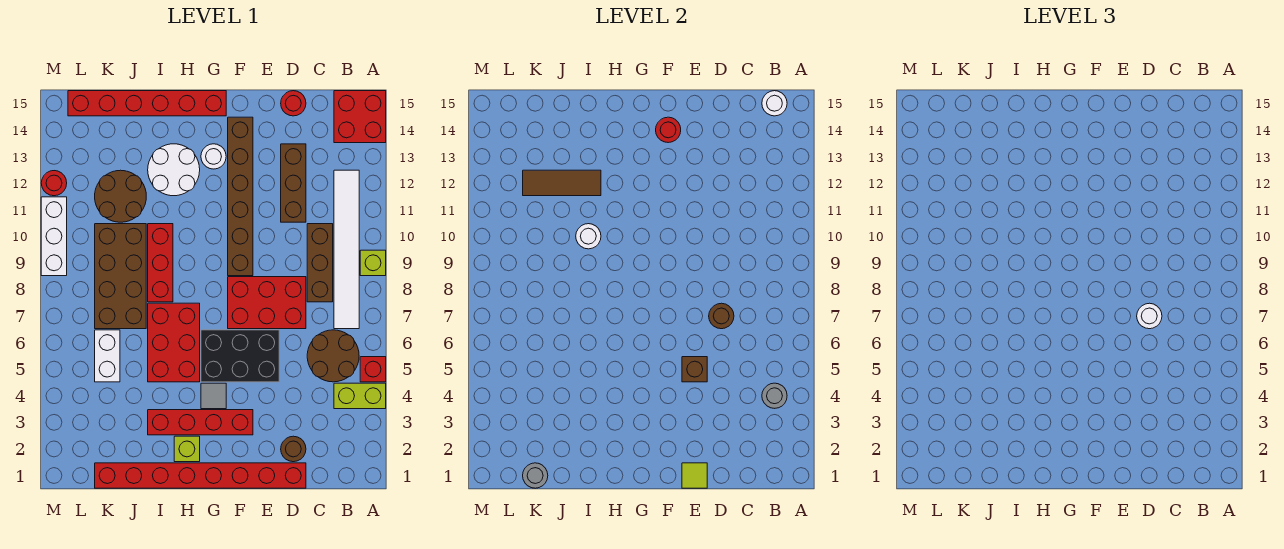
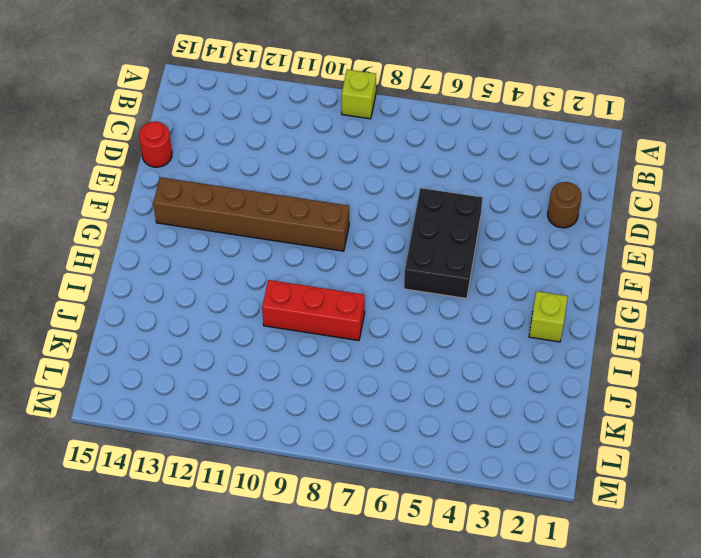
none -> lime 1x2 brick [334,383,386,409]
none -> red 1x1 brick [360,357,386,382]
none -> red 2x2 brick [334,91,386,143]
none -> brown 2x2 round brick [307,330,359,382]

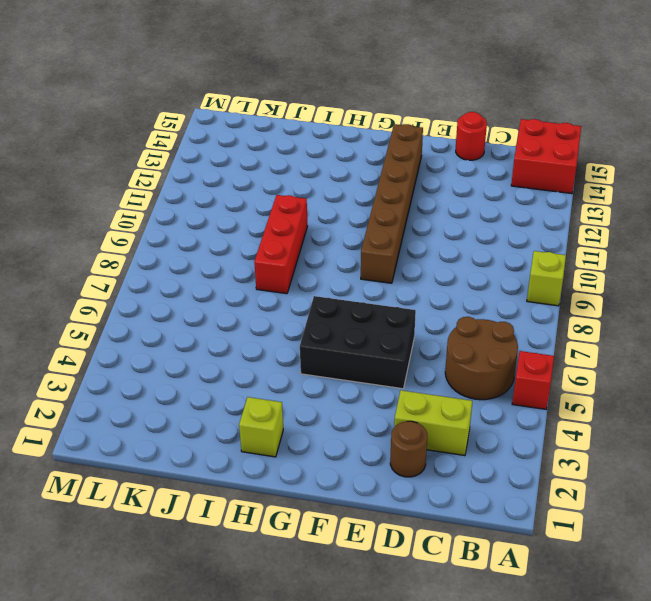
lime 1x2 brick [394,390,472,456] -> lime 1x2 brick moved to [334,383,386,409]
none -> white 1x6 tile [334,170,359,329]
none -> brown 1x3 brick [307,224,333,302]
none -> red 1x8 brick [95,463,306,488]
none -> red 2x3 brick [228,277,306,329]

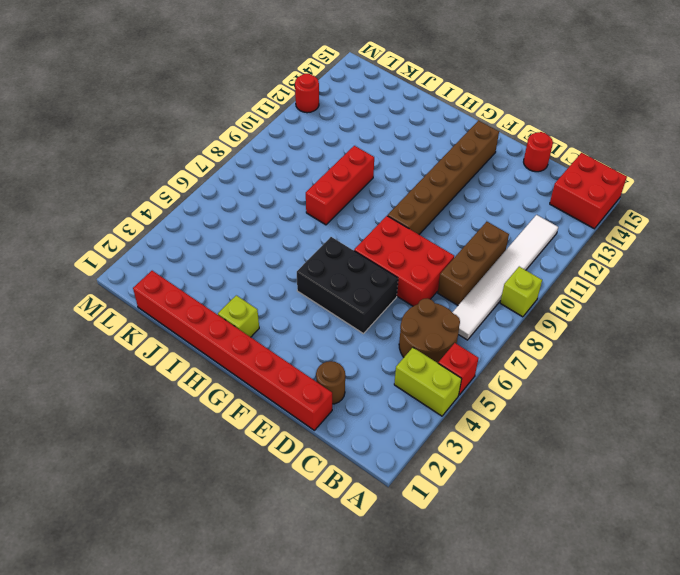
none -> brown 1x3 brick [281,144,306,222]
none -> red 1x4 brick [148,410,253,435]
none -> grey 1x1 tile [201,383,226,409]
none -> white 1x1 round brick [201,144,226,169]

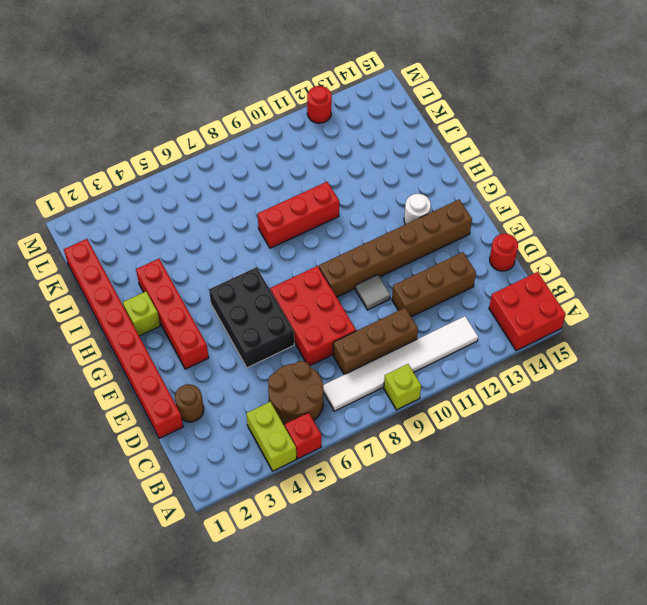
grey 1x1 tile [355,275,390,310] -> grey 1x1 tile moved to [201,383,226,409]
none -> red 1x6 brick [68,91,226,116]
none -> red 2x3 brick [148,303,200,382]
none -> white 2x2 round brick [148,144,200,196]
none -> brown 2x4 brick [95,224,146,329]

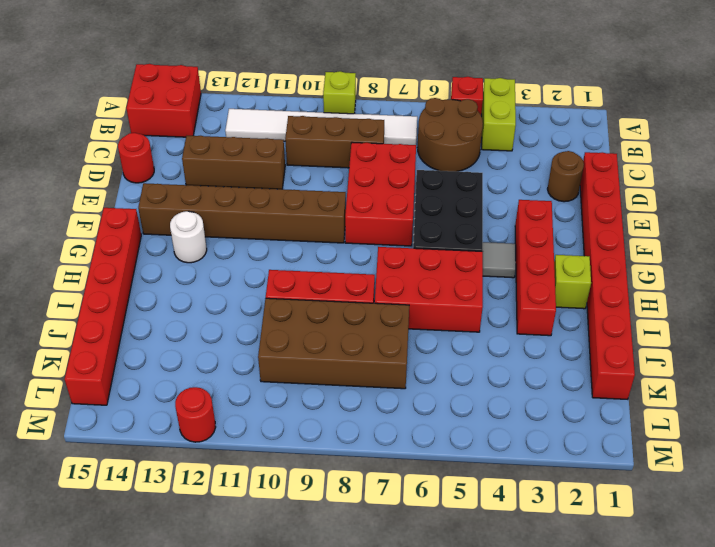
none -> white 2x2 round brick [148,144,200,196]
none -> brown 2x2 round brick [95,170,146,222]
none -> white 1x2 brick [95,330,120,382]
none -> white 1x3 brick [41,197,67,276]

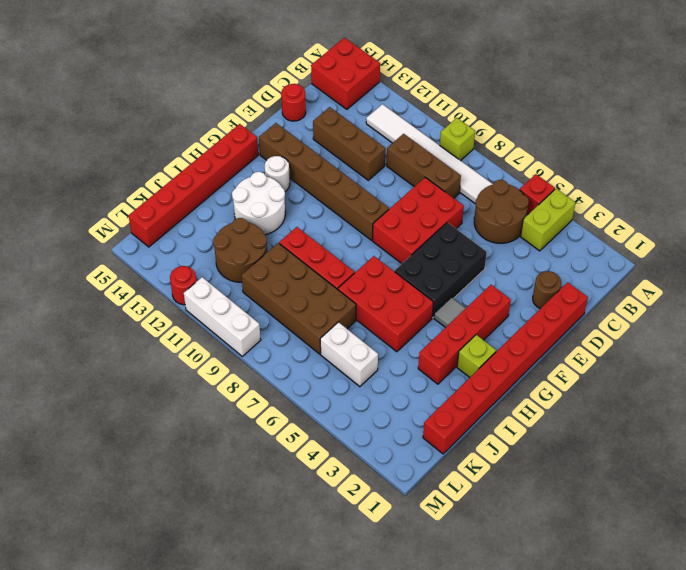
none -> grey 1x1 round brick [762,383,787,408]
none -> white 1x1 round brick [762,91,787,116]
none -> brown 1x1 round brick [709,303,734,329]
none -> lime 1x1 tile [682,463,707,488]

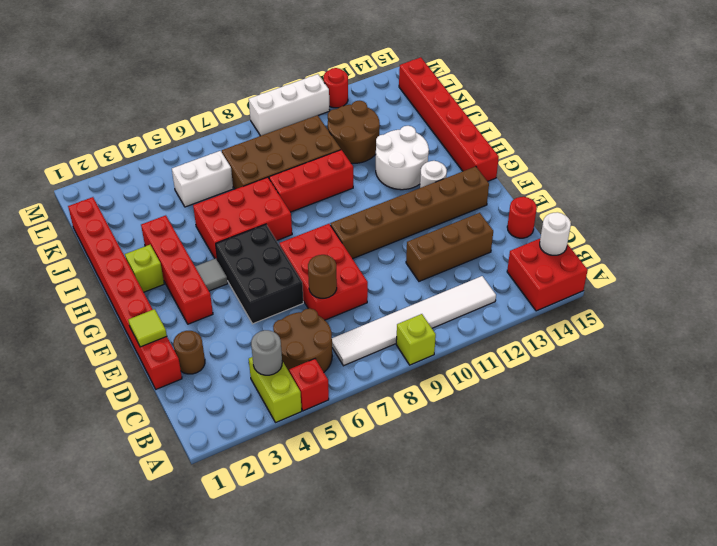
none -> brown 1x3 brick [307,224,333,302]
none -> brown 1x1 brick [682,357,707,382]
none -> red 1x1 round brick [656,117,681,143]
none -> white 1x1 round brick [576,224,601,249]

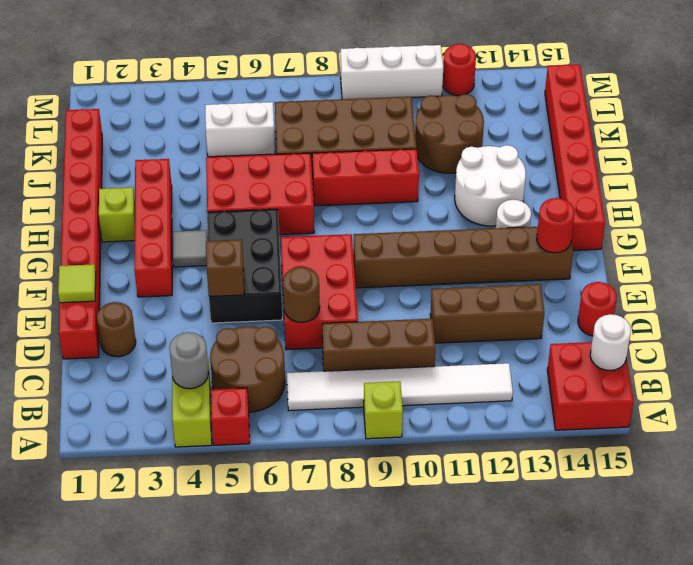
none -> white 1x1 round brick [576,224,601,249]
none -> brown 1x3 tile [523,170,601,196]
none -> grey 1x1 round brick [523,463,548,488]
none -> white 1x1 round brick [1137,303,1162,329]

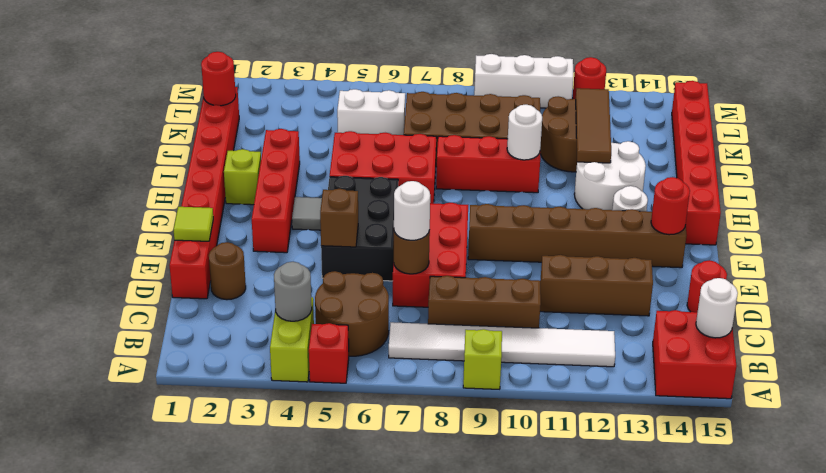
red 1x1 round brick [201,52,236,106] -> grey 1x1 round brick [523,463,548,488]

